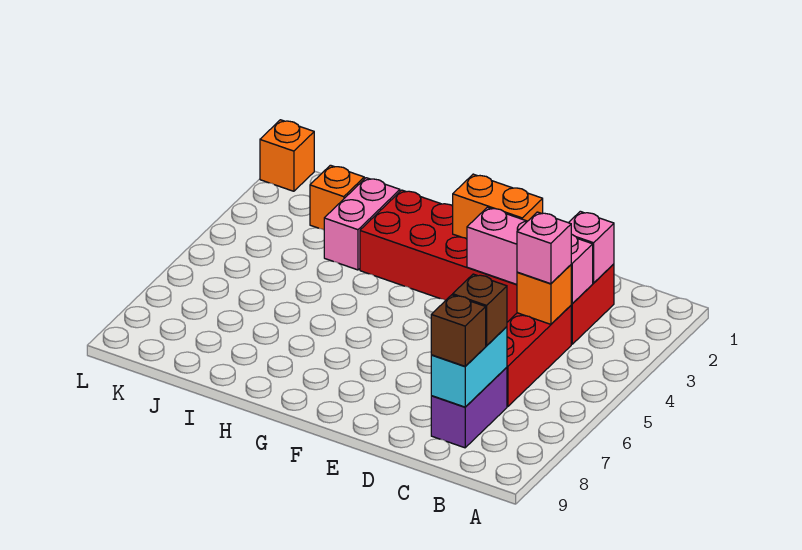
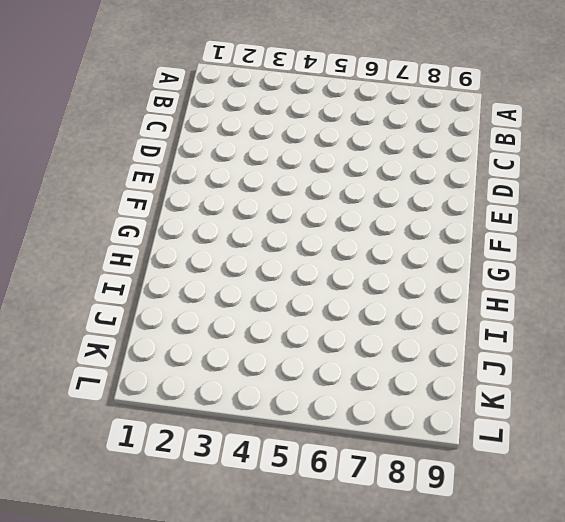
none -> red 2x6 brick [360,190,614,344]
none -> red 1x3 brick [507,306,571,406]
none -> purple 1x2 brick [431,367,507,448]

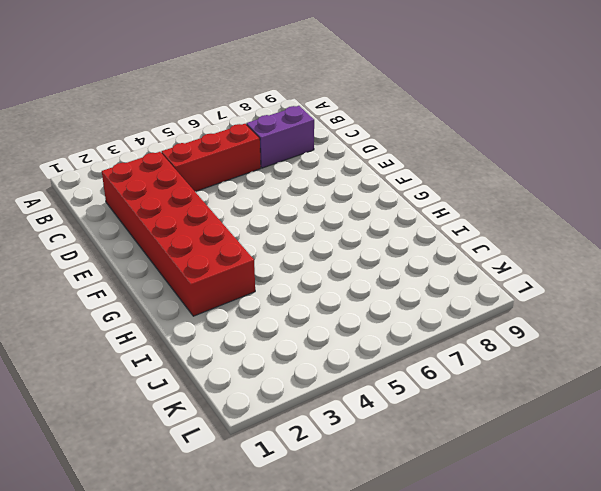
none -> pink 1x2 brick [324,178,400,270]
none -> orange 1x1 brick [310,165,364,230]
none -> orange 1x1 brick [260,120,314,191]

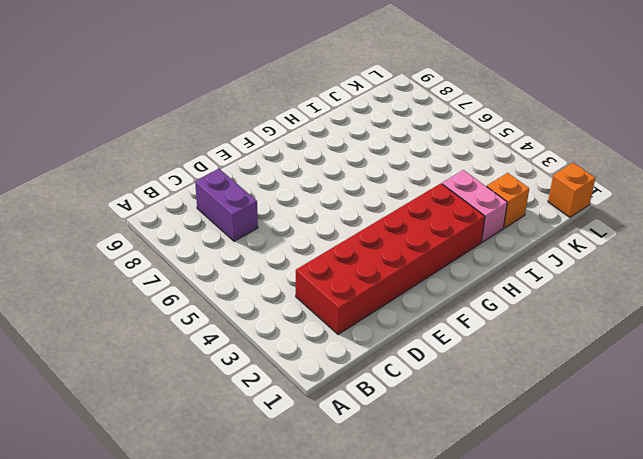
none -> red 1x3 brick [507,306,571,406]
none -> pink 1x1 brick [569,211,614,283]
none -> pink 1x3 brick [467,207,593,304]

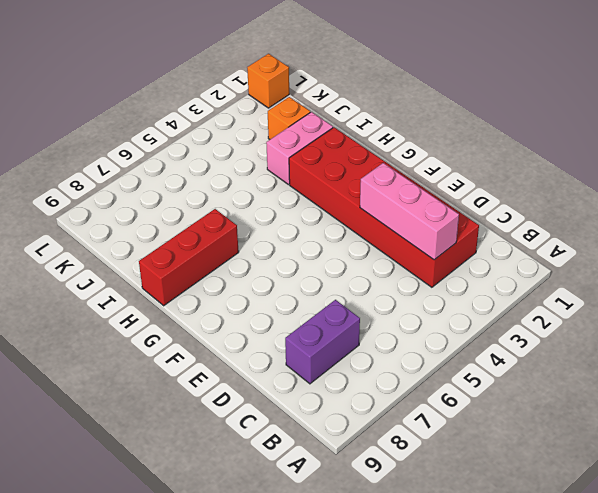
red 1x3 brick [139,209,239,306] -> red 1x3 brick moved to [507,306,571,406]
none -> pink 1x1 brick [569,211,614,283]
none -> orange 1x1 brick [517,265,571,324]
none -> cyan 1x2 brick [431,327,507,407]

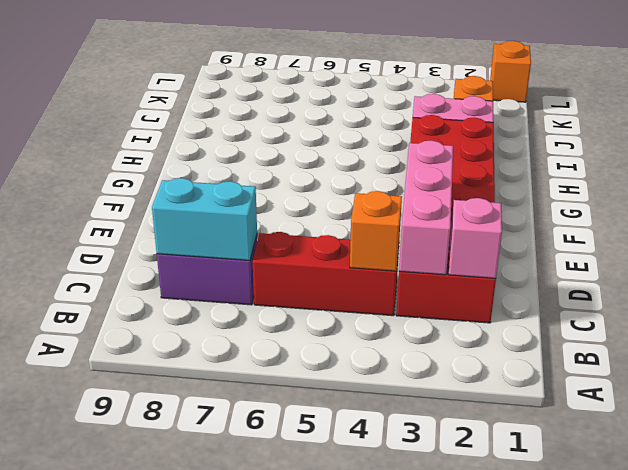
none -> orange 1x2 brick [453,174,543,239]
none -> pink 1x1 brick [517,212,571,284]
none -> brown 1x1 brick [453,274,507,346]

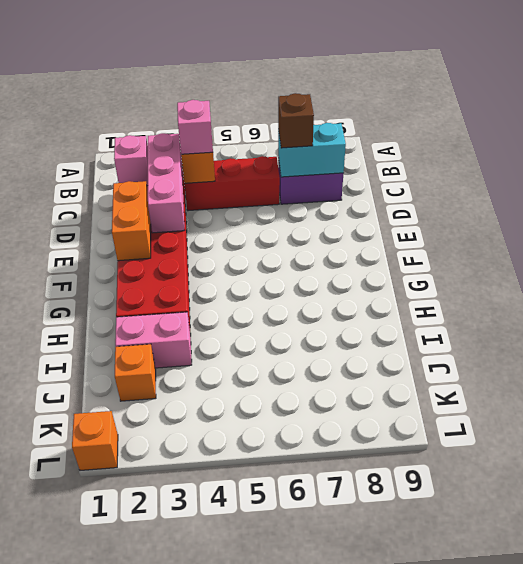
none -> brown 1x1 brick [431,295,486,366]

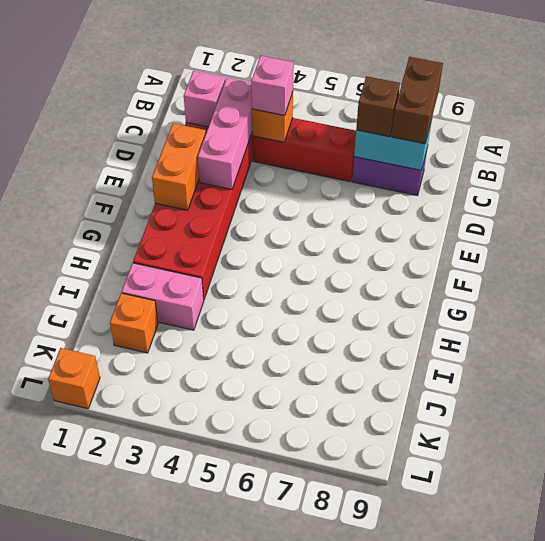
brown 1x2 brick [392,57,443,144] -> brown 1x1 brick [431,295,486,366]

